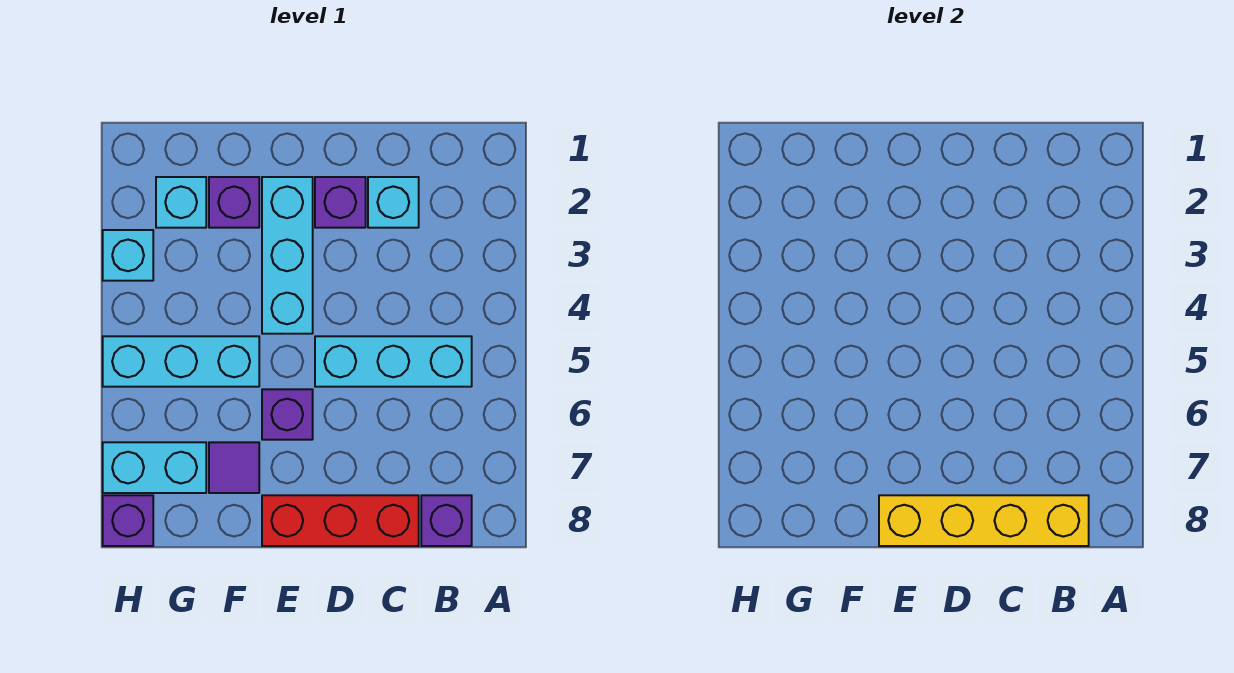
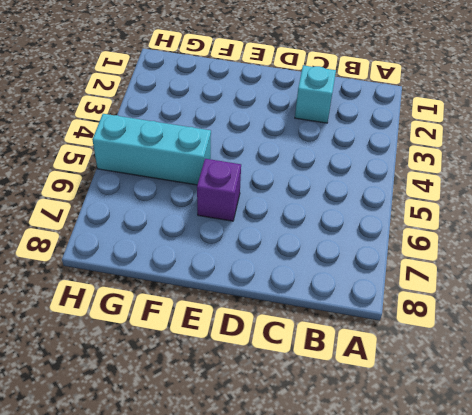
none -> cyan 1x3 brick [315,336,472,387]
none -> purple 1x1 brick [421,495,472,546]
none -> red 1x3 brick [262,495,419,546]

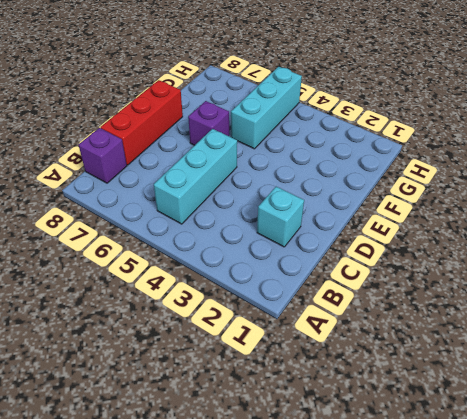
none -> purple 1x1 brick [315,177,366,228]
none -> cyan 1x3 brick [262,177,313,334]
none -> purple 1x1 brick [209,177,259,228]

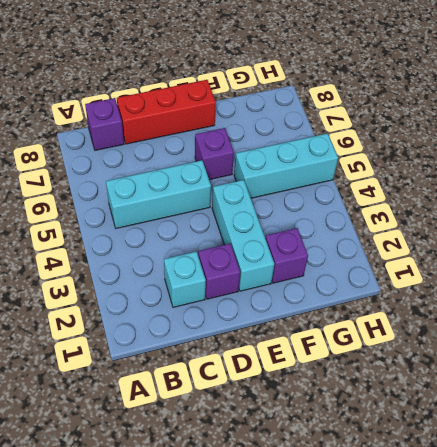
none -> purple 1x1 tile [209,442,259,493]
none -> cyan 1x1 brick [156,177,206,228]
none -> cyan 1x2 brick [103,442,206,493]

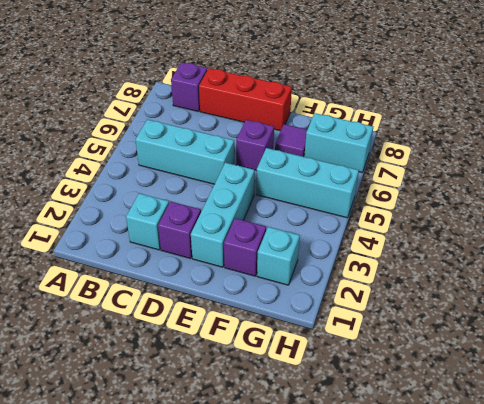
none -> cyan 1x1 brick [103,230,153,281]
none -> purple 1x1 brick [103,495,153,546]
none -> yellow 1x4 brick [879,495,1089,546]

